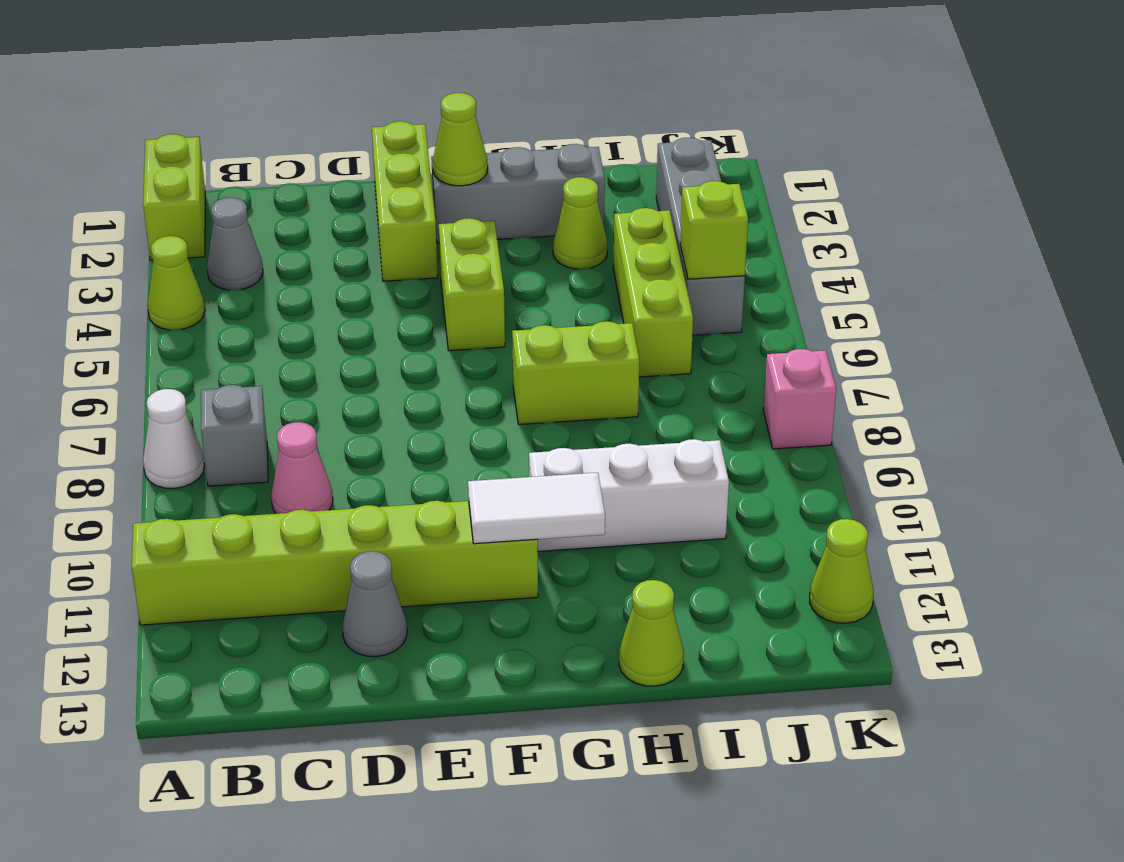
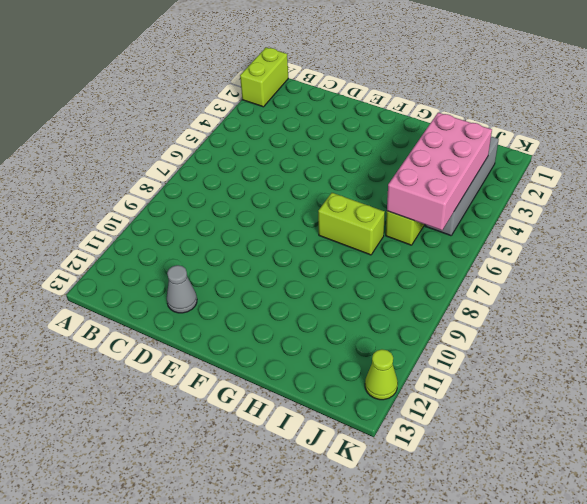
pink 2x4 brick [387,113,492,230] -> lime 1x1 brick [680,181,748,279]
none -> lime 1x1 cone [147,236,205,330]
none -> white 1x1 cone [143,389,205,488]
none -> lime 1x6 brick [132,501,538,625]

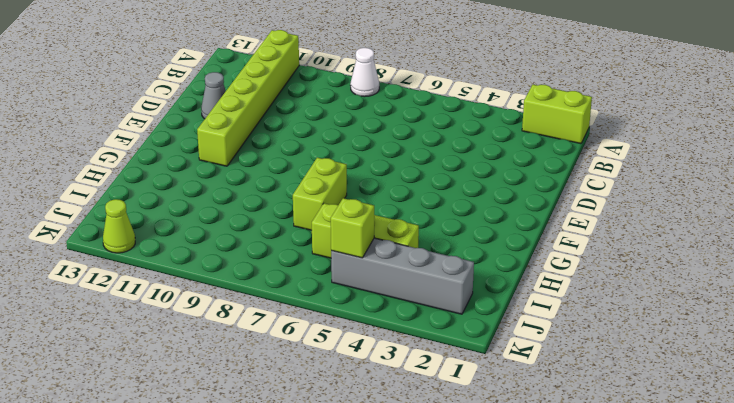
none -> lime 1x1 cone [147,236,205,330]
none -> grey 1x1 cone [207,197,263,290]
none -> grey 1x1 brick [201,385,268,486]

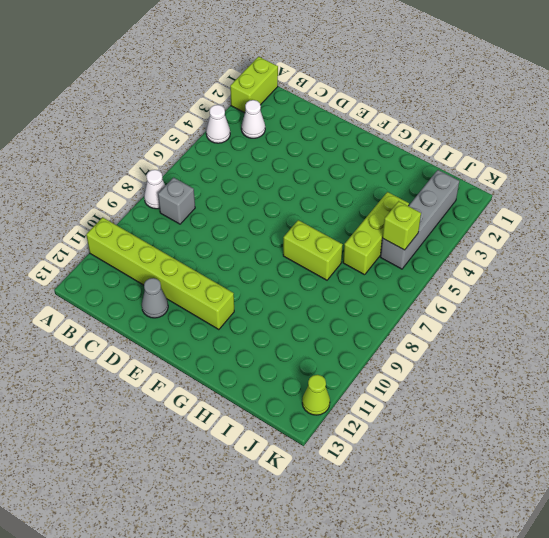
white 1x1 cone [206,105,230,143] -> lime 1x1 cone [147,236,205,330]
white 1x1 cone [241,100,265,138] -> grey 1x1 cone [207,197,263,290]
none -> pink 1x1 cone [271,422,333,514]
none -> lime 1x3 brick [372,121,438,281]
none -> grey 1x3 brick [431,144,605,243]

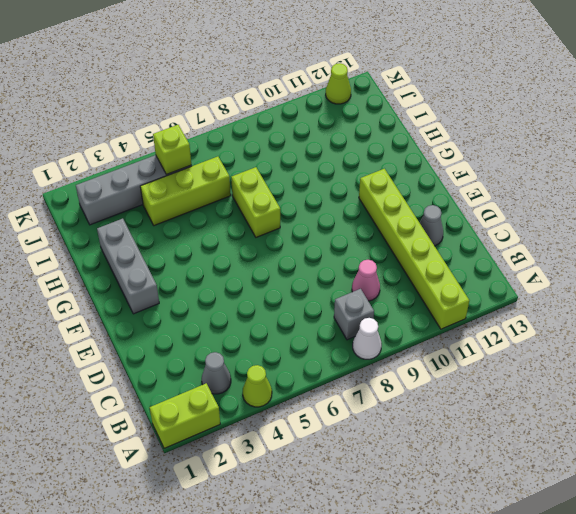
none -> lime 1x3 brick [372,121,438,281]
none -> lime 1x2 brick [439,218,505,351]
none -> white 1x3 brick [529,439,729,551]

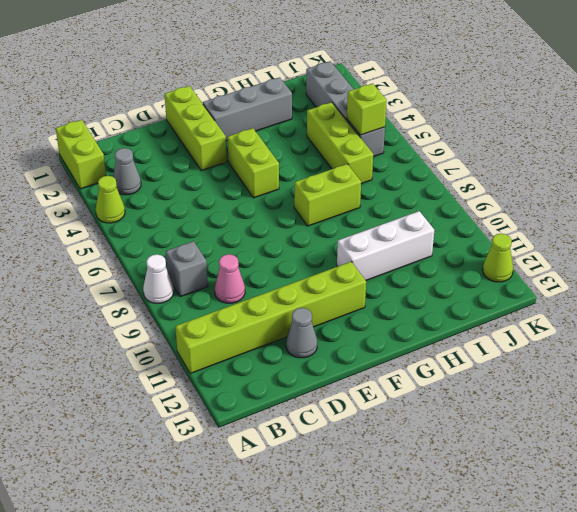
none -> lime 1x1 cone [553,177,607,269]
none -> lime 1x1 cone [619,580,684,686]
none -> pink 1x1 brick [763,349,836,449]

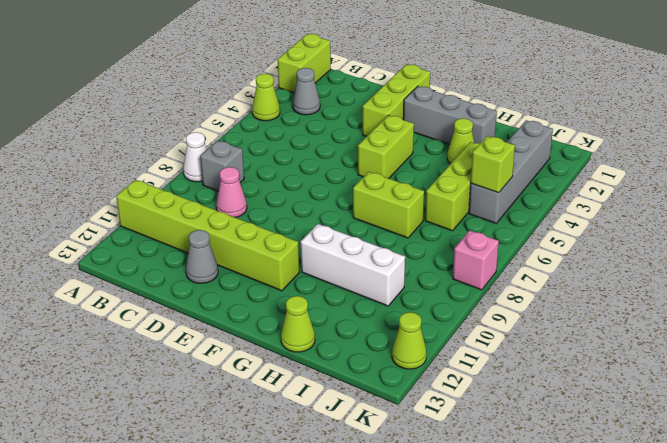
none -> lime 1x1 cone [433,93,488,186]
none -> white 1x2 tile [468,473,605,544]

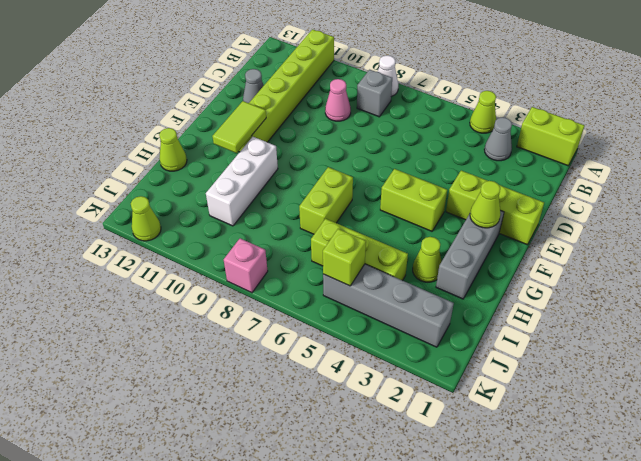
lime 1x2 tile [212,101,266,153] -> white 1x2 tile [468,473,605,544]

